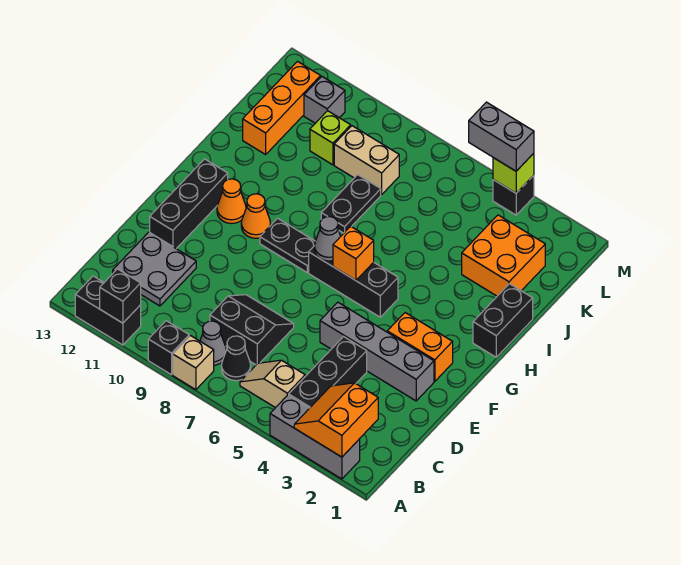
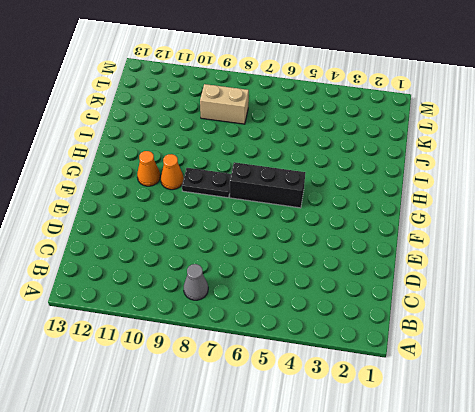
none -> grey 1x3 brick [270,395,360,479]
none -> tan 1x1 brick [173,336,214,390]
none -> black 1x1 brick [148,321,189,375]
none -> black 1x2 brick [75,276,141,345]

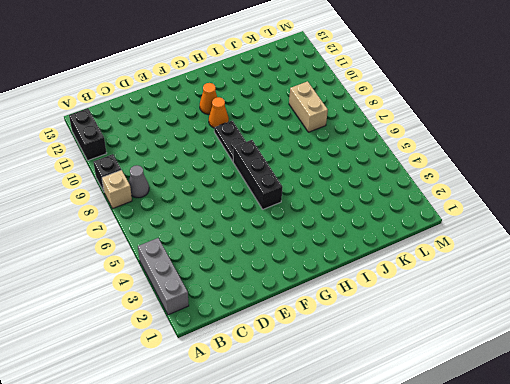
none -> black 1x3 brick [289,337,367,408]
none -> tan 1x2 slope [240,360,305,408]
none -> black 1x1 cone [222,336,251,381]
none -> black 2x2 slope [210,295,294,365]

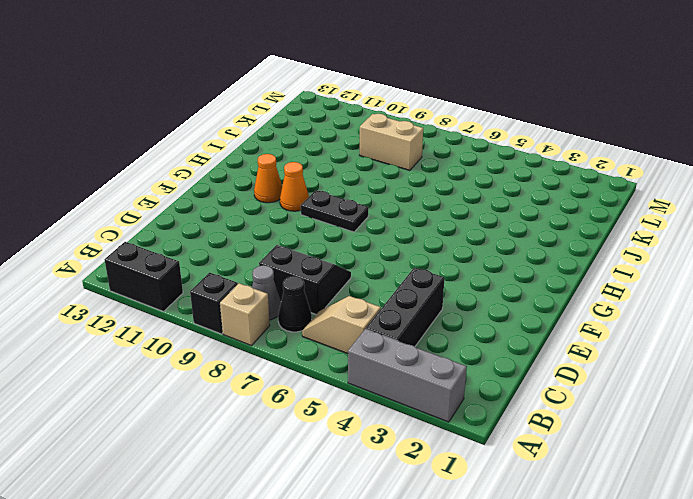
none -> grey 2x2 plate [113,232,196,306]
none -> grey 1x4 brick [320,302,434,401]
none -> black 1x3 brick [150,159,228,249]
none -> orange 1x2 brick [387,313,453,382]

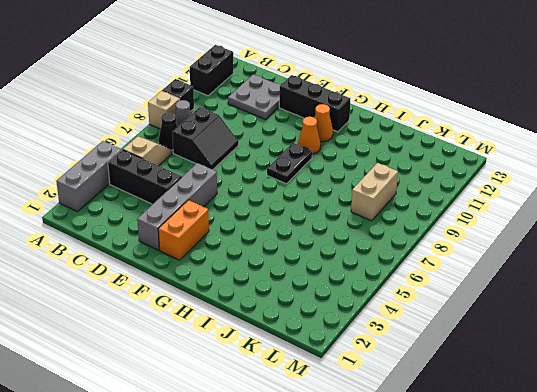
none -> black 1x3 brick [309,247,398,317]
none -> black 1x2 brick [473,284,533,357]
none -> black 1x2 plate [321,175,381,233]
none -> orange 2x2 brick [462,215,545,296]

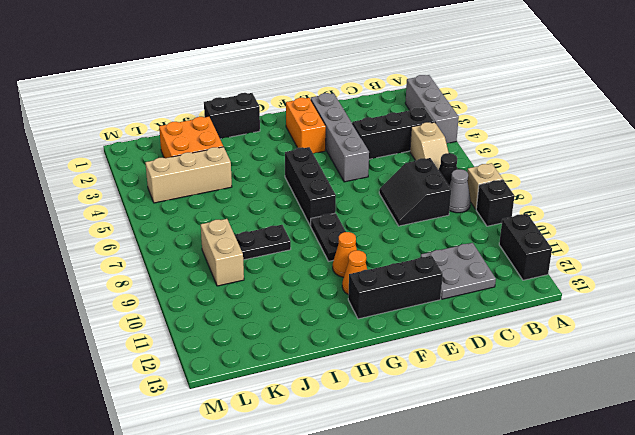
tan 1x3 brick [145,147,232,203] -> none
none -> orange 1x3 brick [243,62,321,154]
none -> lime 1x1 brick [310,111,351,165]
none -> grey 1x1 brick [304,77,345,123]
none -> black 1x1 brick [493,175,534,215]

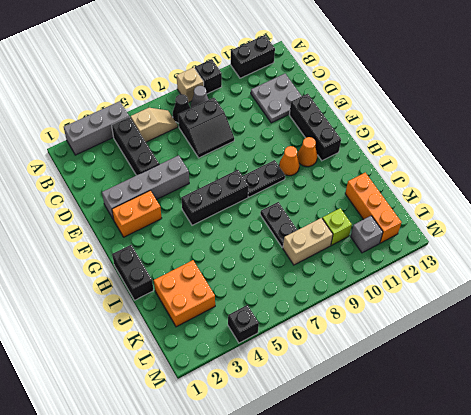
none -> orange 2x2 slope [294,383,378,457]
none -> black 1x1 brick [100,269,141,323]
none -> orange 1x1 brick [333,226,374,280]
none -> grey 1x1 cone [314,217,341,261]

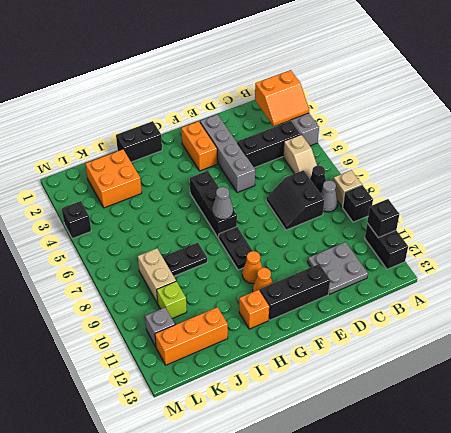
orange 1x1 brick [239,290,269,329] -> orange 1x1 brick moved to [333,226,374,280]
none -> lime 1x1 brick [493,153,534,193]
none -> grey 1x2 brick [469,102,534,171]

